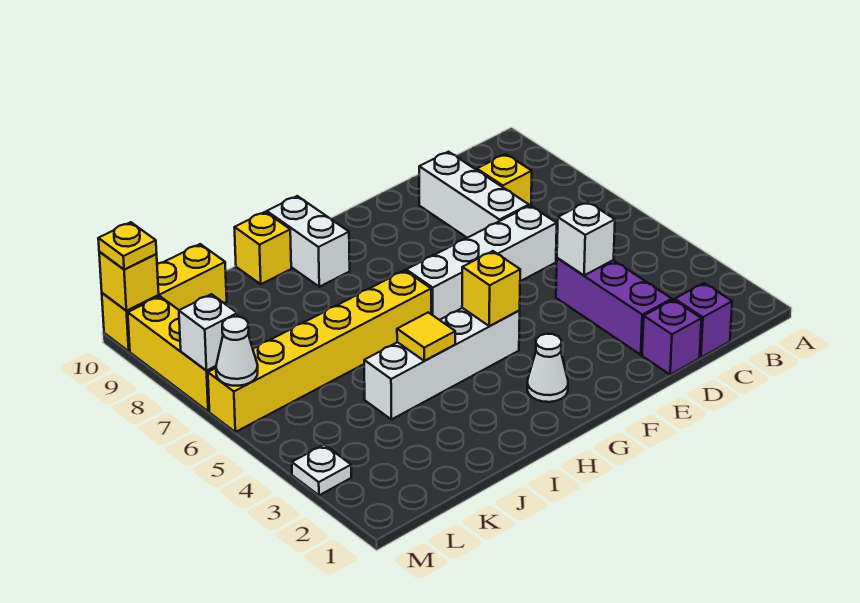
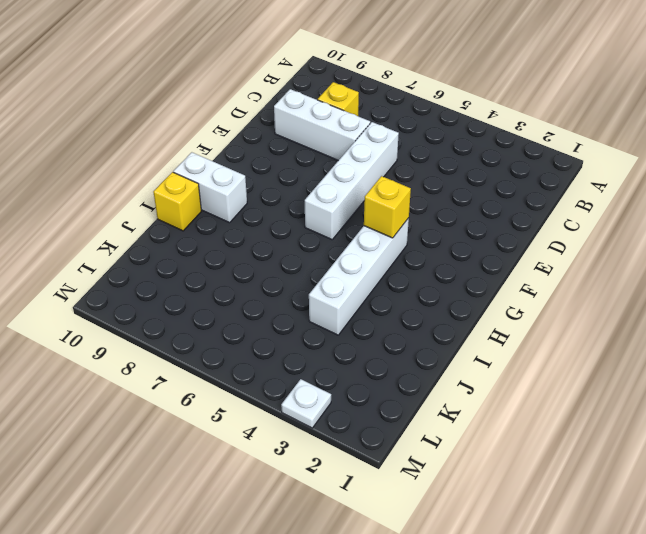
none -> purple 1x1 brick [675,283,732,357]
none -> purple 1x1 brick [642,300,701,375]
none -> purple 1x3 brick [556,258,672,355]

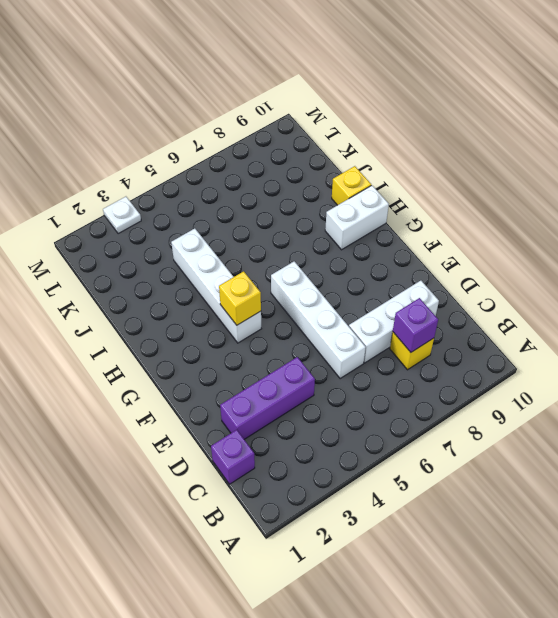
purple 1x1 brick [393,298,438,352] -> purple 1x1 brick moved to [642,300,701,375]
none -> white 1x1 cone [527,334,568,402]
none -> yellow 1x6 brick [208,270,431,432]
none -> yellow 1x3 brick [102,244,227,351]

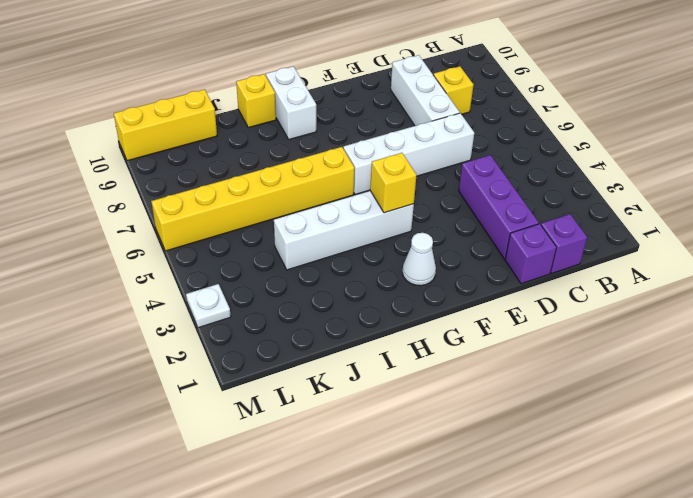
none -> yellow 1x3 brick [128,296,216,411]
none -> white 1x1 brick [557,202,615,275]
none -> yellow 1x1 tile [397,312,455,361]

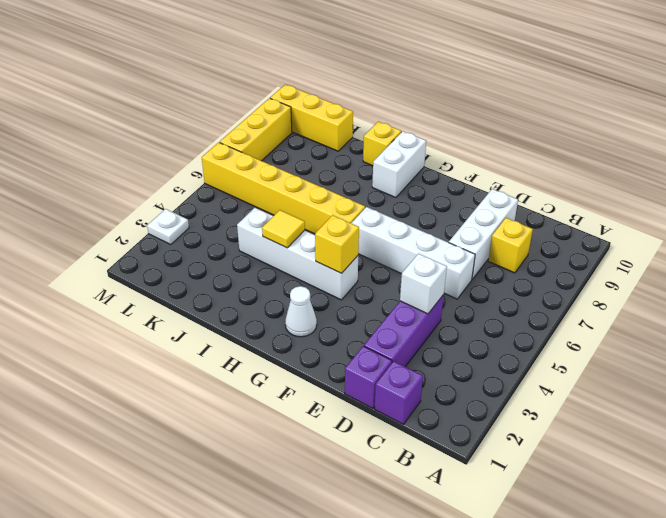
none -> white 1x1 cone [216,317,258,386]
none -> white 1x1 brick [179,294,238,371]
none -> yellow 1x1 brick [99,252,159,311]

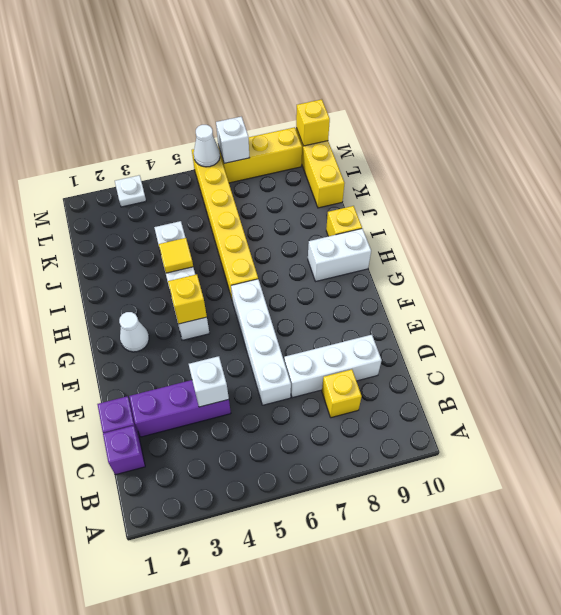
none -> yellow 1x1 plate [98,222,157,269]

